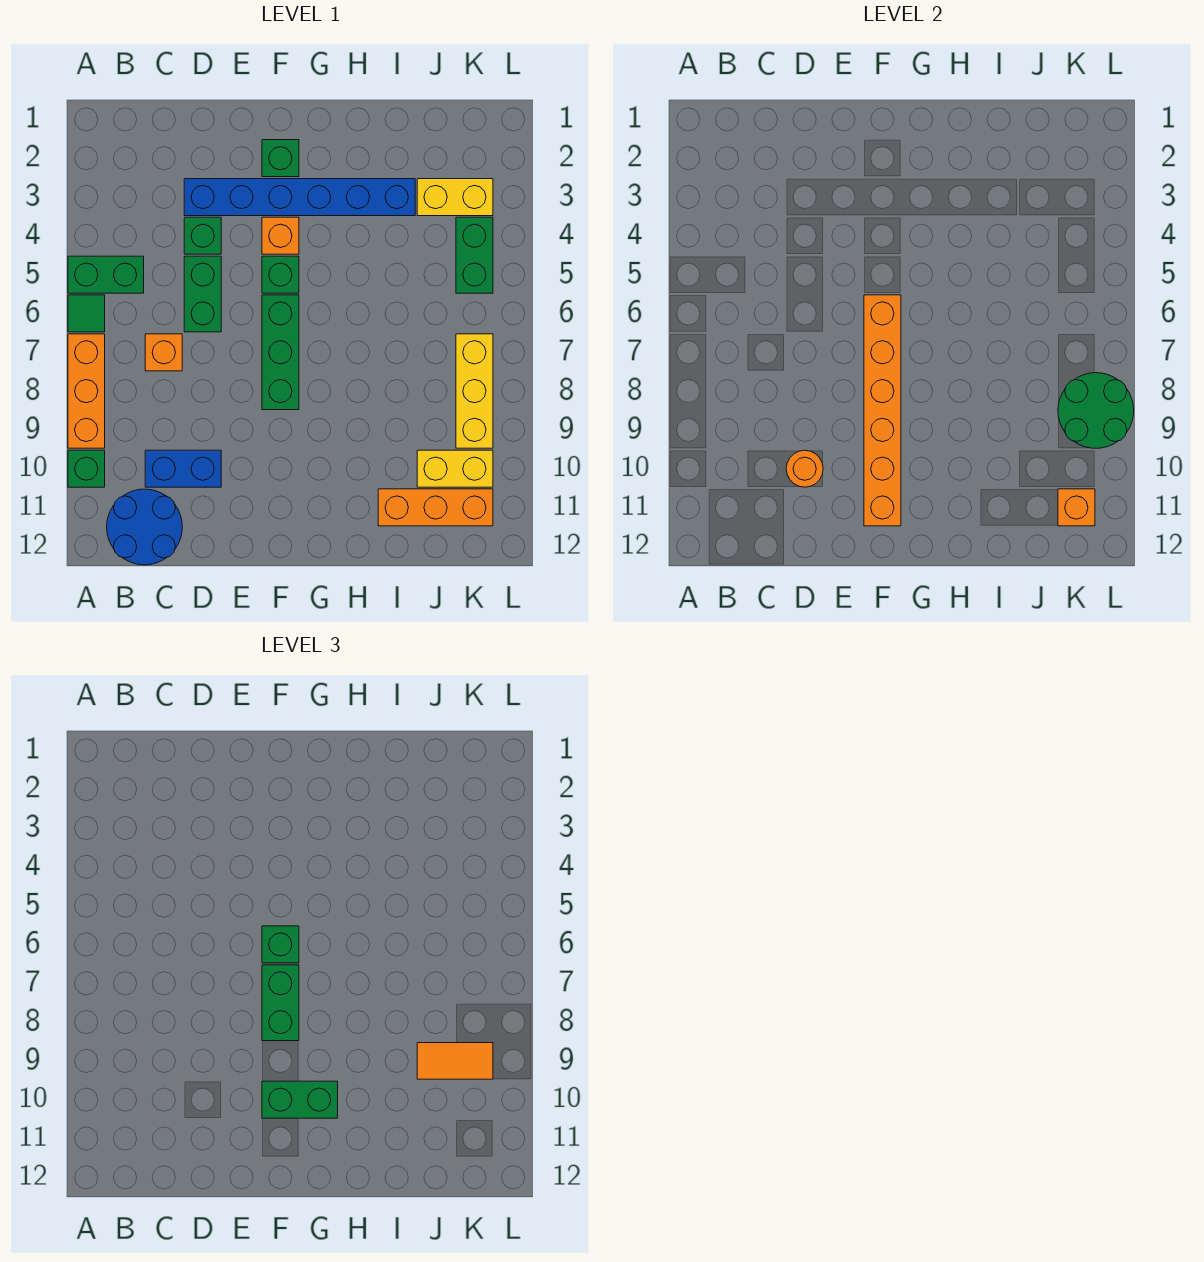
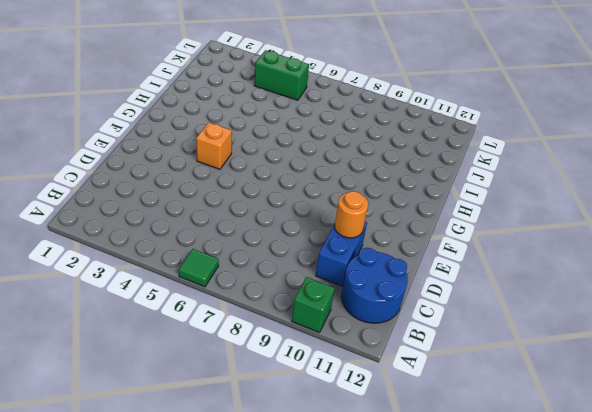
none -> green 1x2 brick [68,256,144,293]
none -> orange 1x3 brick [68,334,105,448]
none -> orange 1x1 brick [145,334,182,371]

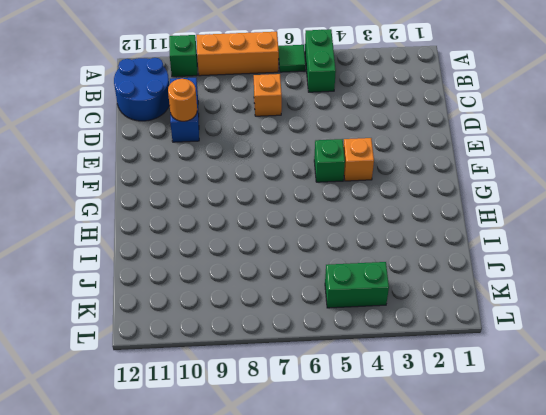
none -> blue 1x6 brick [184,179,415,216]
none -> green 1x1 brick [184,217,221,254]
none -> green 1x2 brick [184,256,221,332]

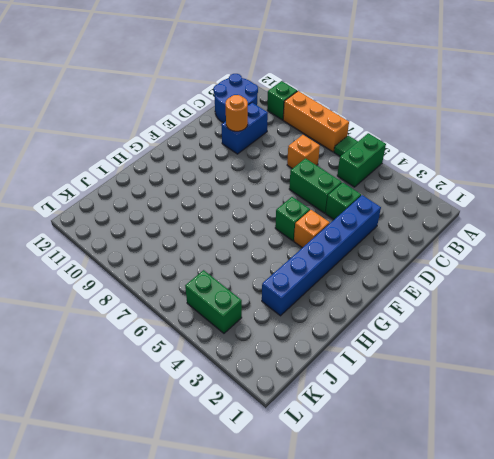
none -> green 1x1 brick [262,140,299,177]
none -> green 1x3 brick [262,295,299,410]
none -> orange 1x3 brick [378,489,493,526]

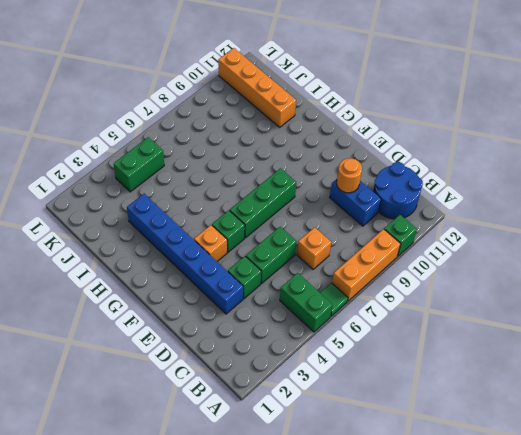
orange 1x4 brick [218,48,296,127] -> orange 1x3 brick [378,489,493,526]
none -> green 1x1 brick [262,140,299,177]
none -> yellow 1x2 brick [417,179,493,216]
none -> yellow 1x2 brick [417,450,493,487]

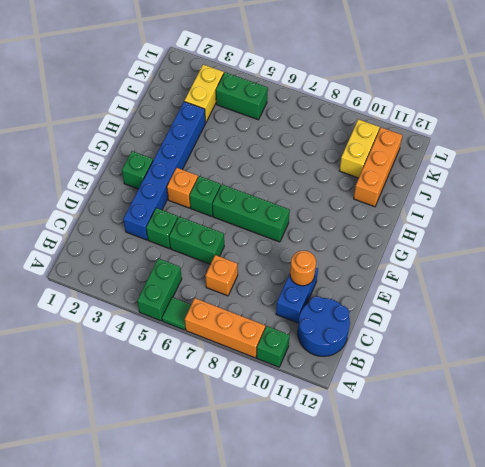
none -> yellow 1x3 brick [456,334,493,448]
none -> orange 1x6 brick [864,295,901,526]
none -> green 2x2 round brick [1058,373,1134,448]

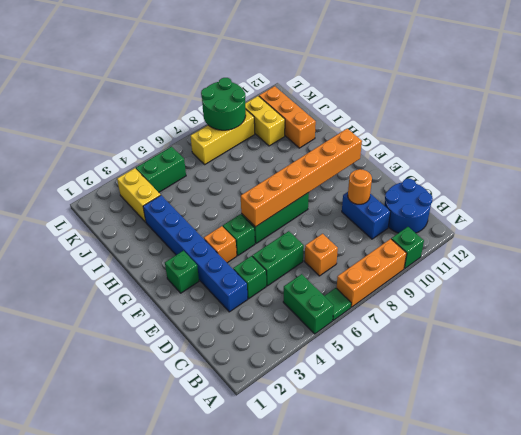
none -> orange 1x1 brick [1058,489,1095,526]
none -> green 1x1 brick [262,926,299,963]
none -> green 1x2 brick [262,965,299,1041]

